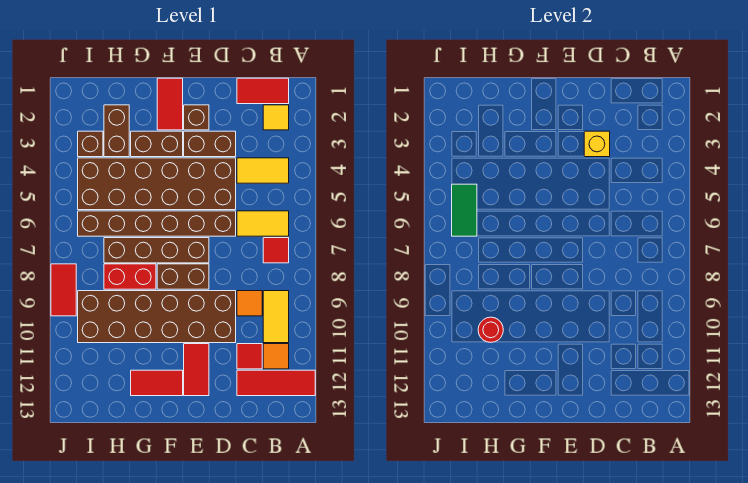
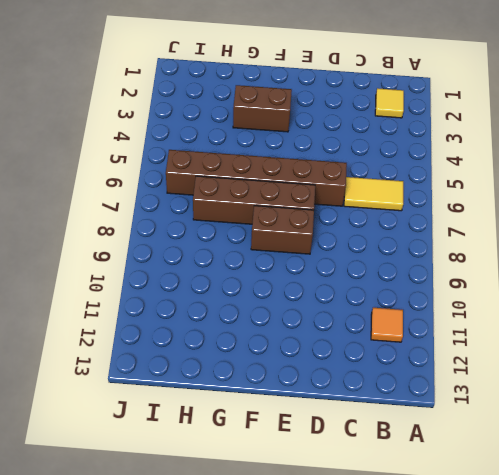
none -> red 1x3 tile [237,370,315,396]
none -> red 1x2 tile [237,78,289,104]
none -> yellow 1x2 tile [237,158,289,183]

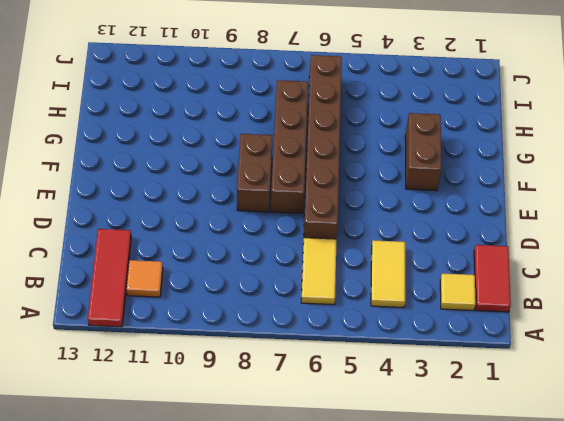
none -> red 1x1 tile [263,238,289,263]
none -> yellow 1x2 tile [263,291,289,343]
none -> orange 1x1 tile [237,291,262,316]

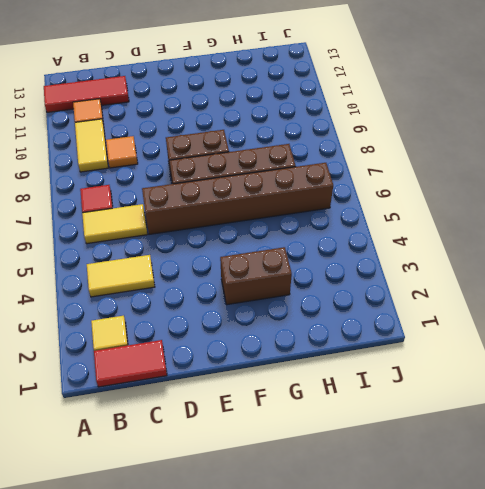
none -> red 1x1 tile [237,344,262,369]
none -> brown 1x2 brick [184,131,236,157]
none -> brown 2x6 brick [78,158,236,210]

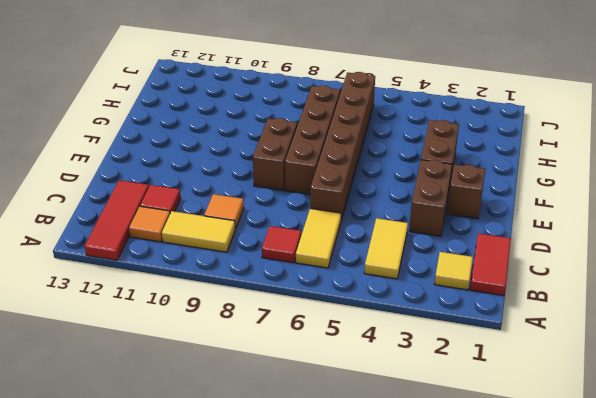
none -> brown 2x6 brick [78,158,236,210]
none -> brown 2x6 brick [78,291,236,343]
none -> red 1x2 tile [184,344,209,396]

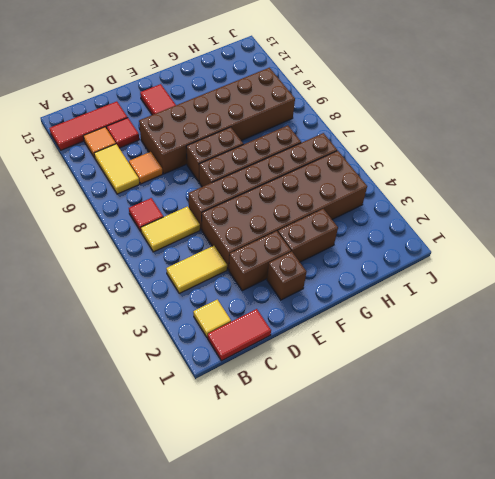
none -> red 1x2 tile [157,78,183,130]
none -> red 1x2 tile [131,370,183,396]
none -> red 1x2 brick [104,264,156,289]

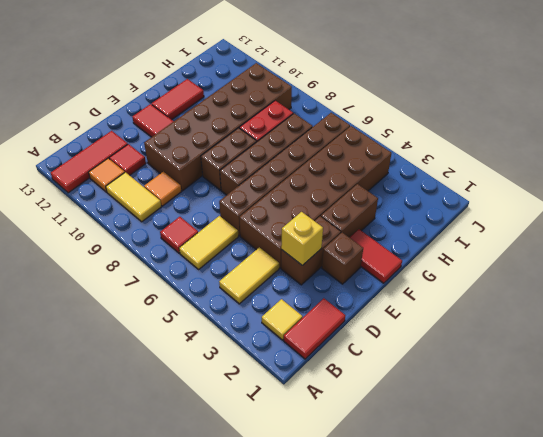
none -> brown 1x2 brick [104,105,129,157]
none -> brown 1x1 brick [78,131,103,157]
none -> red 1x2 tile [51,264,76,316]

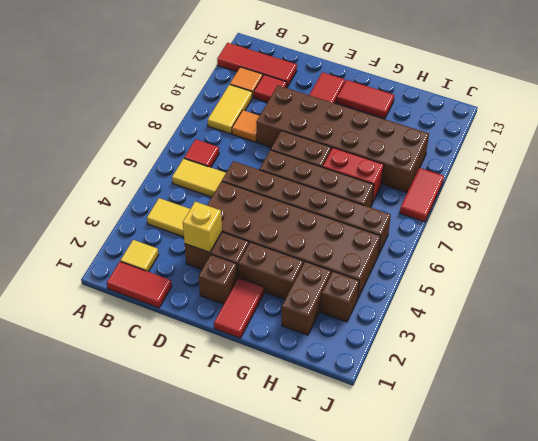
none -> red 1x1 round brick [478,317,503,342]
none -> green 1x2 tile [452,184,477,236]

